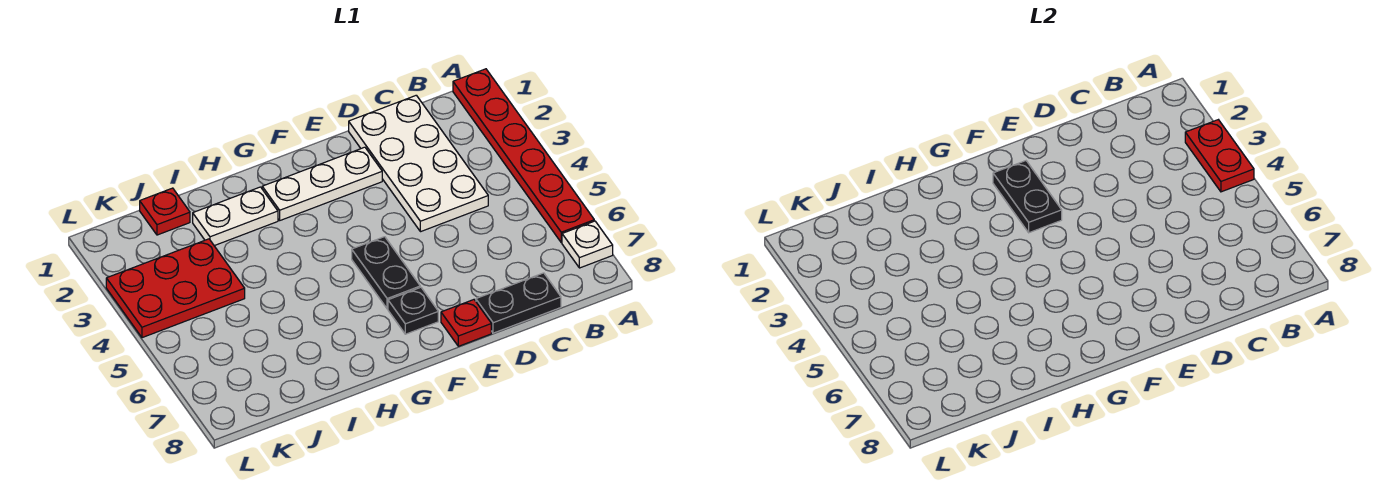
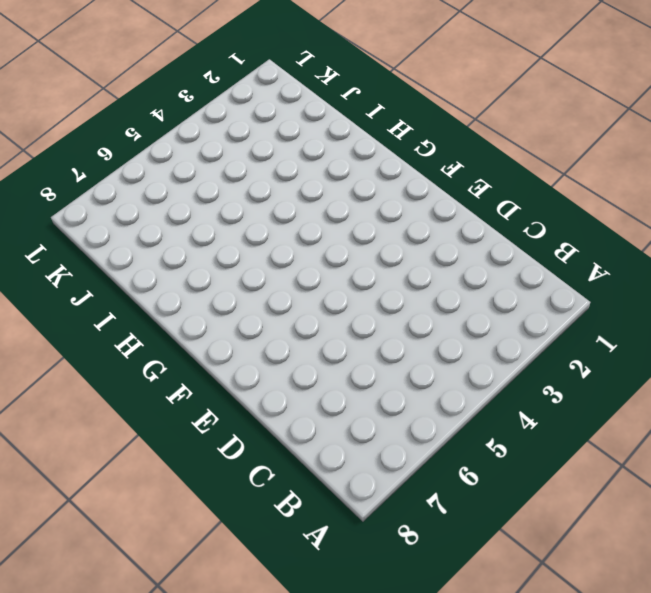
none -> red 1x6 plate [453,69,594,243]
none -> white 1x1 plate [562,221,613,268]
none -> white 2x4 plate [349,95,488,232]

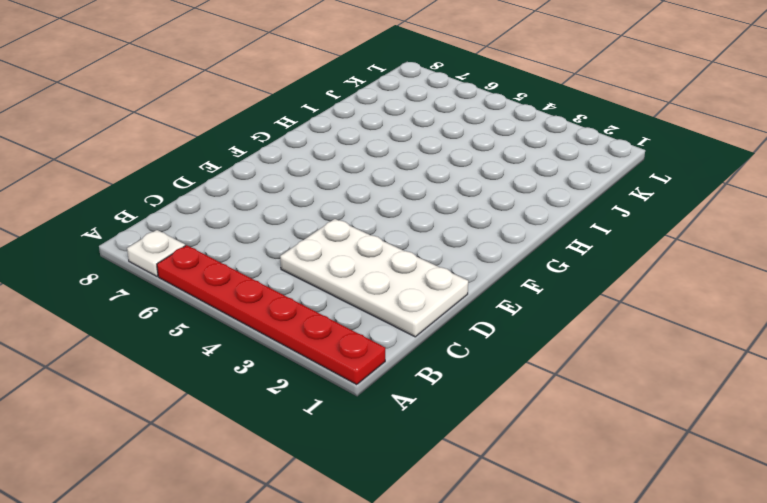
none -> black 1x2 plate [476,273,561,333]
none -> white 1x3 plate [262,147,382,220]
none -> red 1x1 plate [441,300,491,346]

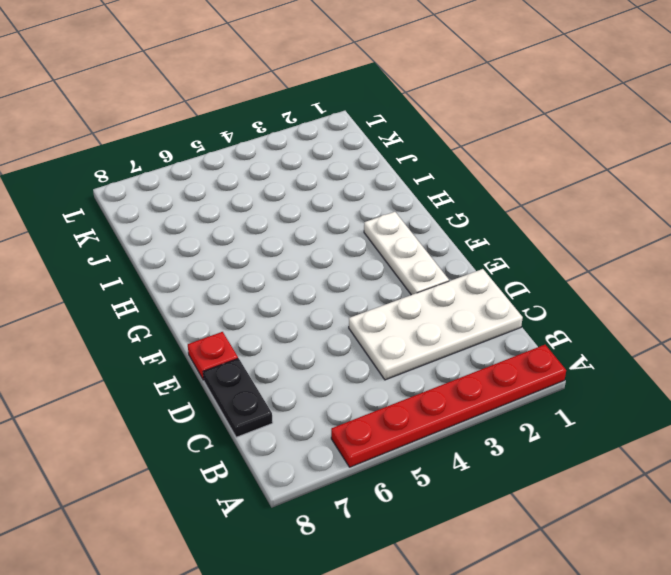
none -> white 1x1 plate [562,221,613,268]
none -> black 1x2 plate [352,237,420,309]
none -> black 1x1 plate [388,287,438,334]

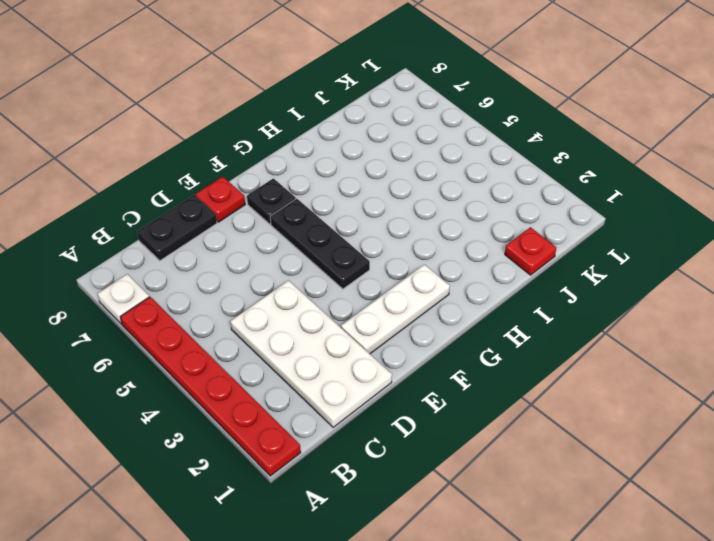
black 1x3 plate [270,199,370,289] -> black 1x2 plate [352,237,420,309]
none -> white 1x2 plate [193,187,278,246]
none -> red 2x3 plate [106,239,245,338]
none -> red 1x2 plate [1185,120,1254,192]

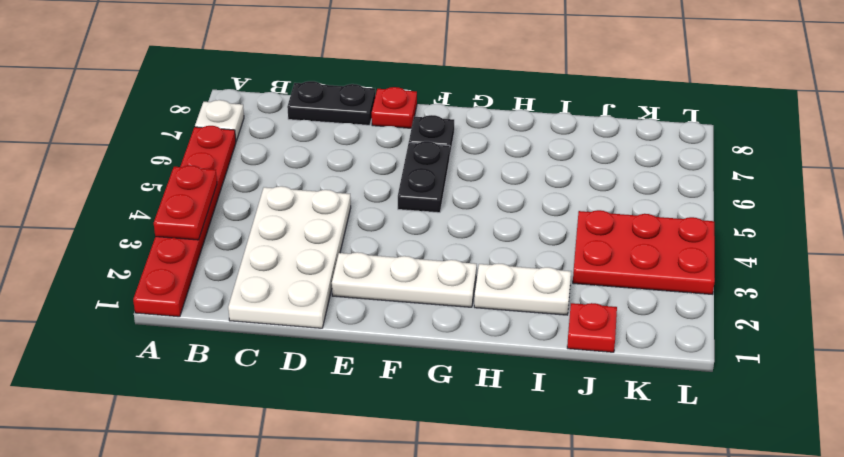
none -> black 1x2 plate [993,161,1062,233]

